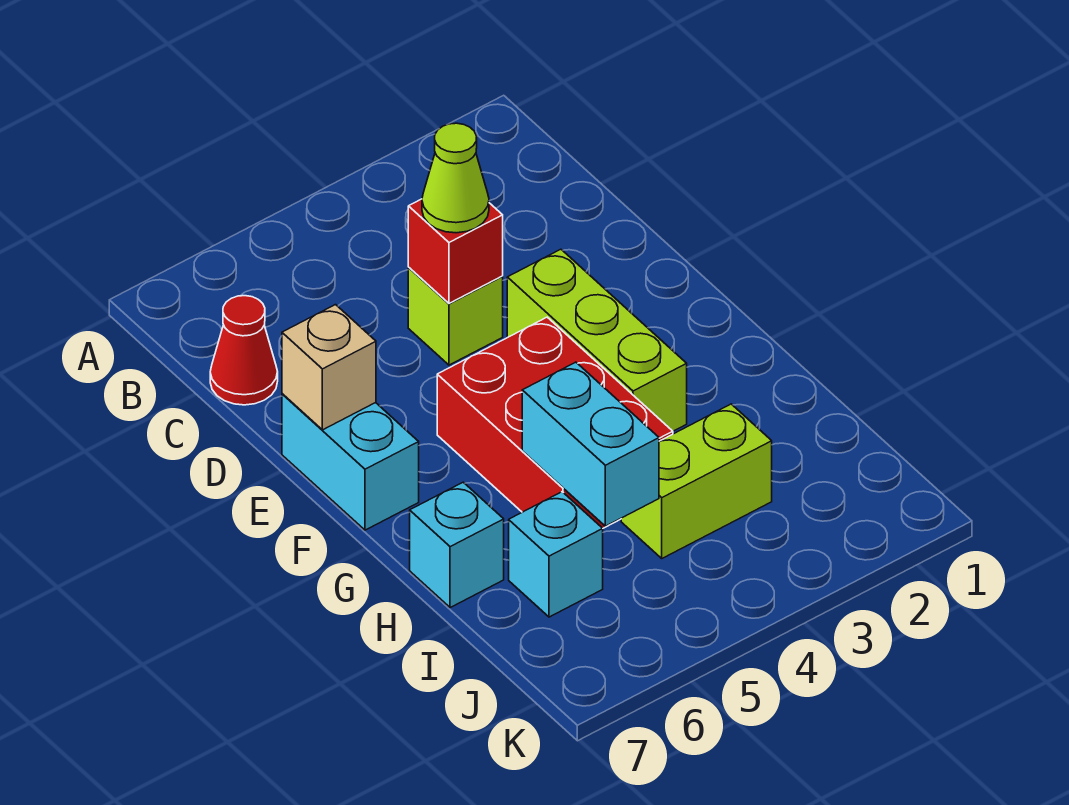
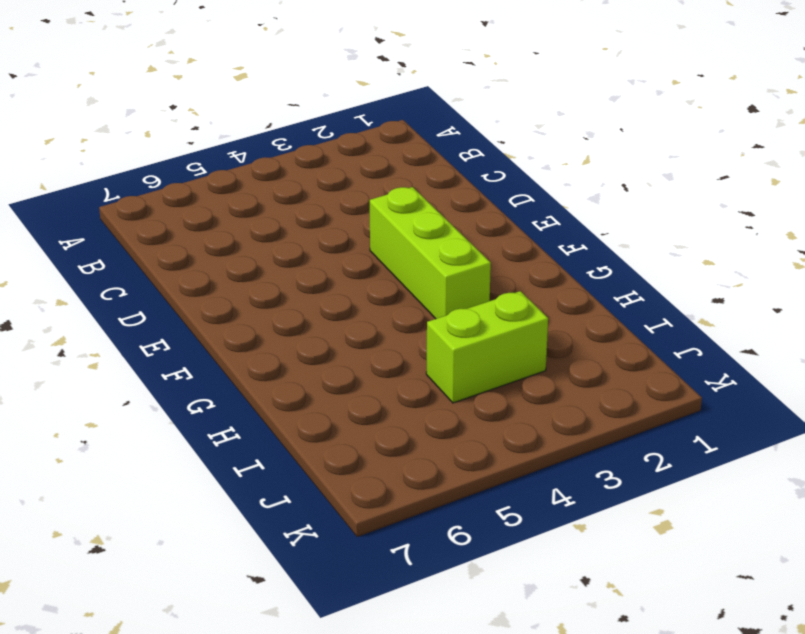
none -> red 1x1 cone [210,296,278,405]
none -> lime 1x1 brick [408,268,503,365]
none -> cyan 1x2 brick [282,394,419,530]

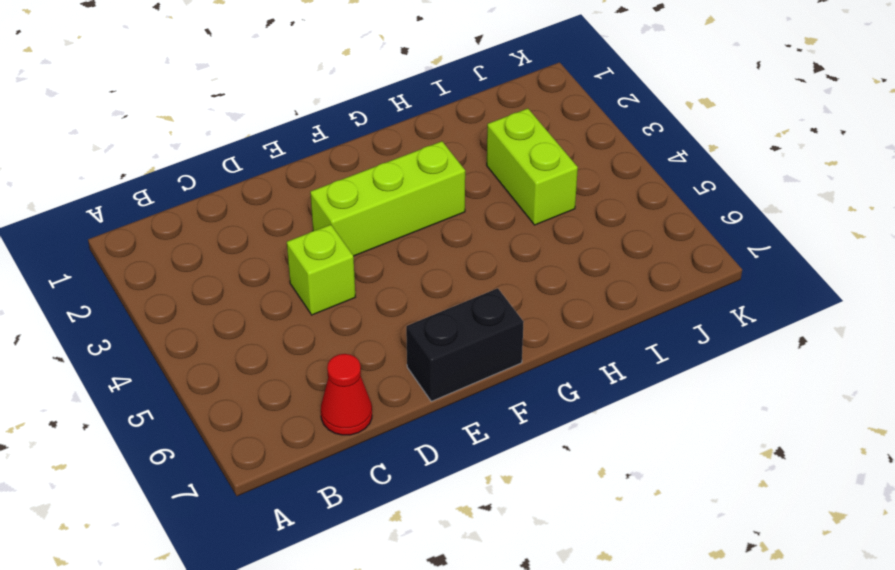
black 1x2 brick [406,288,523,401] -> cyan 1x2 brick [282,394,419,530]
none -> red 2x3 brick [437,317,673,528]
none -> cyan 1x1 brick [410,482,504,608]
none -> cyan 1x1 brick [509,492,603,617]

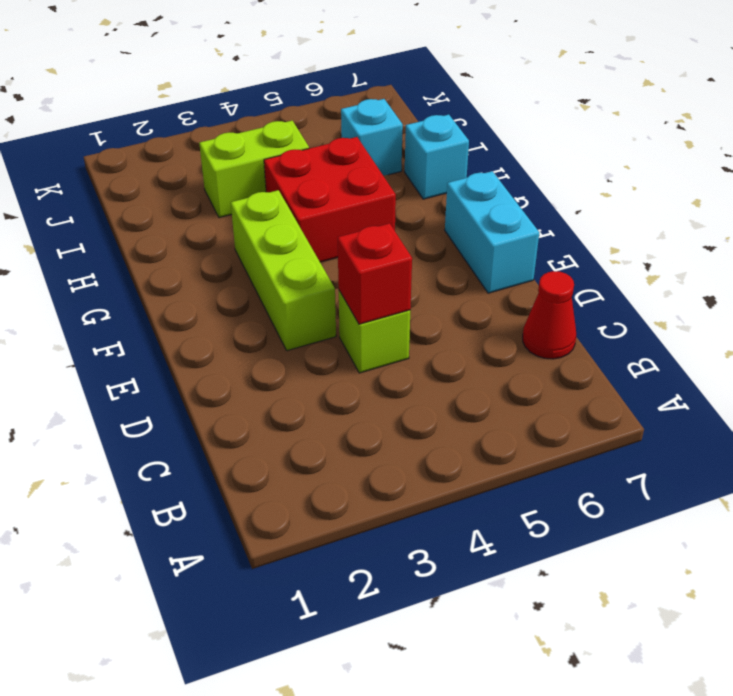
red 2x2 brick [264,137,396,262] -> red 2x3 brick [437,317,673,528]
none -> tan 1x1 brick [282,305,376,430]
none -> cyan 1x2 brick [522,362,659,526]
none -> lime 1x1 cone [422,123,489,233]

